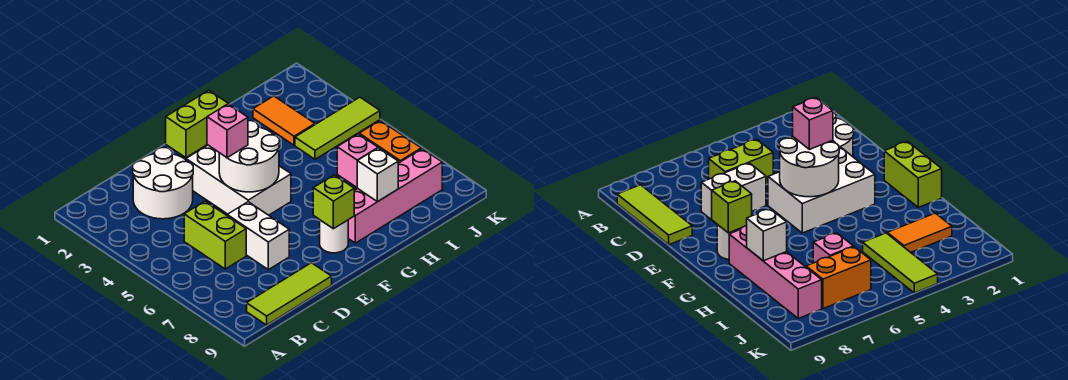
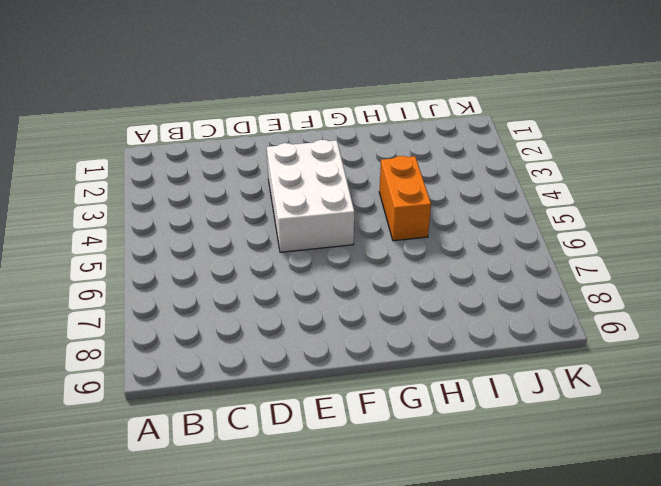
orange 1x2 brick [379,156,431,241] -> orange 1x2 brick moved to [359,120,421,163]
none -> lime 1x3 tile [247,263,332,325]
none -> white 2x2 round brick [133,148,193,219]
none -> lime 1x2 brick [184,201,246,269]

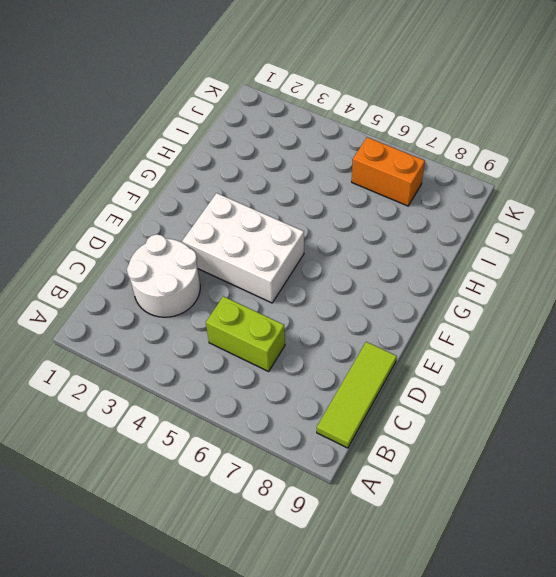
none -> white 1x2 brick [227,202,289,270]
none -> lime 1x2 brick [166,90,228,158]
none -> white 1x1 round brick [320,220,348,253]

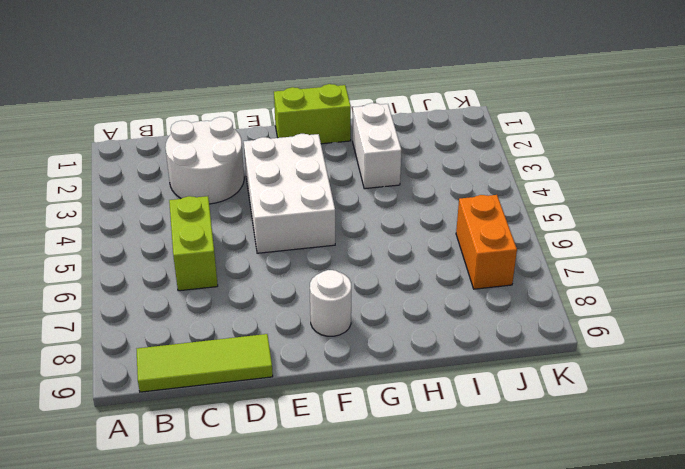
white 1x2 brick [353,103,402,189] -> white 1x2 brick moved to [227,202,289,270]
none -> pink 1x4 brick [348,149,442,243]
none -> orange 1x2 tile [253,96,315,145]
none -> lime 1x3 tile [295,97,380,159]

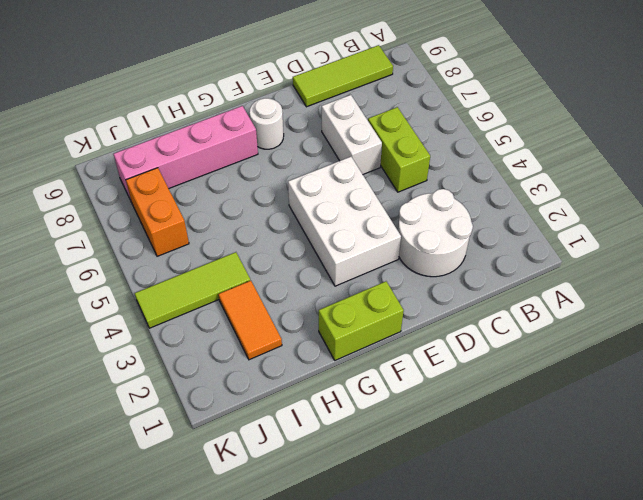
none -> pink 1x1 brick [337,134,378,187]
none -> white 2x2 round brick [219,121,280,192]
none -> lime 1x1 brick [313,175,354,229]

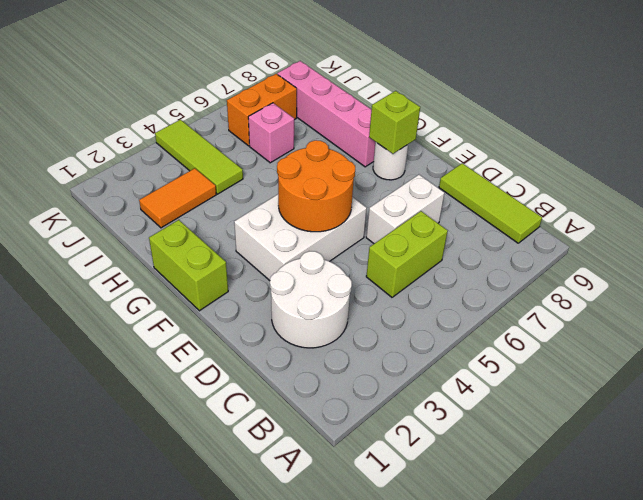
orange 2x2 round brick [277,140,355,232] -> white 2x2 round brick [219,121,280,192]
none -> white 1x1 brick [357,148,398,202]
none -> pink 1x1 brick [207,104,248,158]

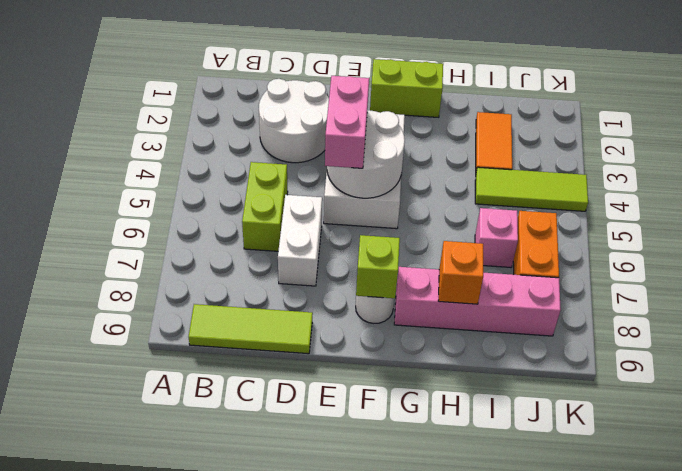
pink 1x2 brick [325,76,369,168] -> pink 1x1 brick [207,104,248,158]
orange 1x1 brick [438,241,483,304] -> white 1x1 brick [357,148,398,202]

